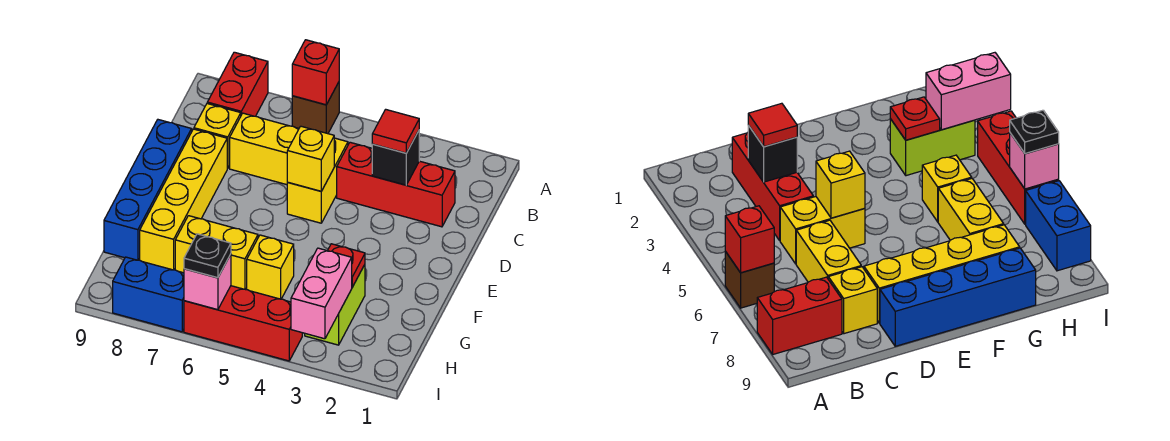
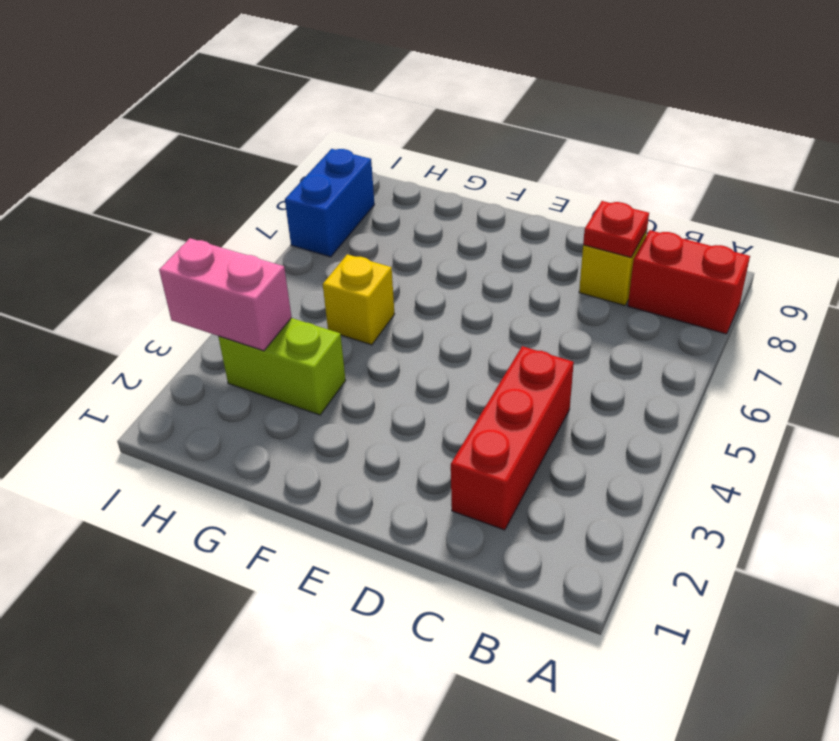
red 1x1 plate [583,201,649,257] -> red 1x1 plate moved to [328,244,365,287]
none -> brown 1x1 brick [292,82,339,134]
none -> yellow 1x2 brick [287,138,348,223]
none -> yellow 1x2 brick [230,113,299,185]

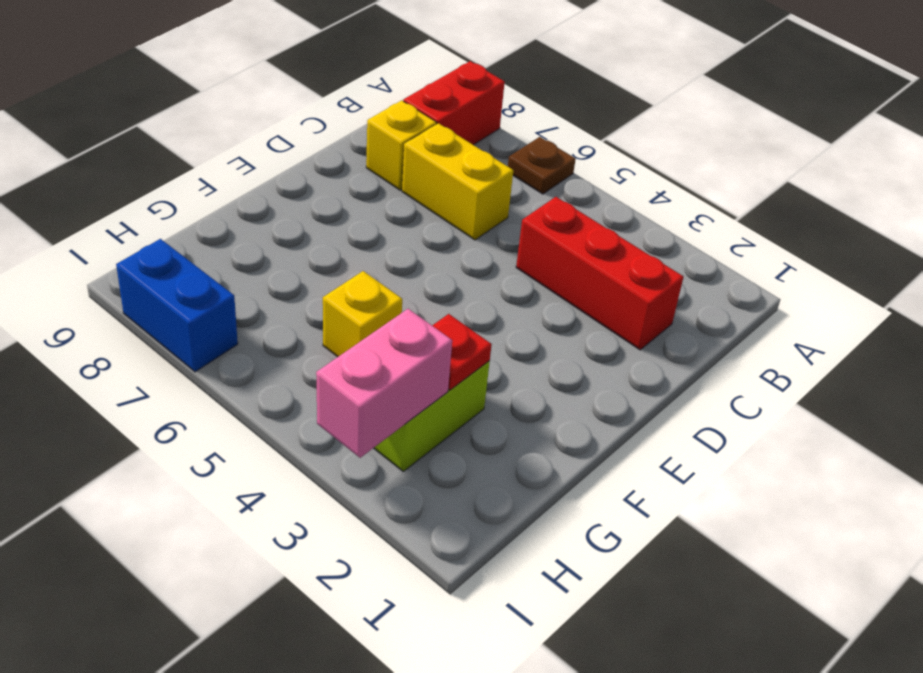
brown 1x1 plate [508,137,576,194] -> brown 1x1 brick [292,82,339,134]
none -> yellow 1x2 brick [287,138,348,223]
none -> yellow 1x4 brick [140,129,227,270]
none -> blue 1x4 brick [104,120,192,260]

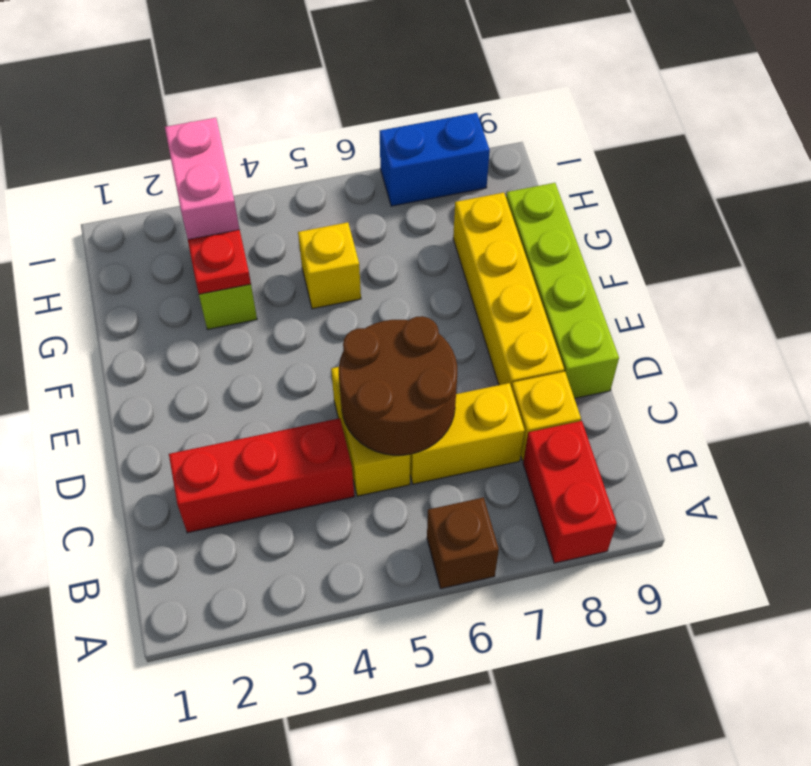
brown 2x2 round brick [339,316,457,455] -> yellow 1x1 brick [287,126,334,191]
lime 1x4 brick [506,183,619,398] -> blue 1x4 brick [104,120,192,260]
none -> yellow 1x2 brick [175,216,258,289]
none -> red 1x3 brick [184,286,302,361]
none -> red 1x1 brick [292,40,339,105]

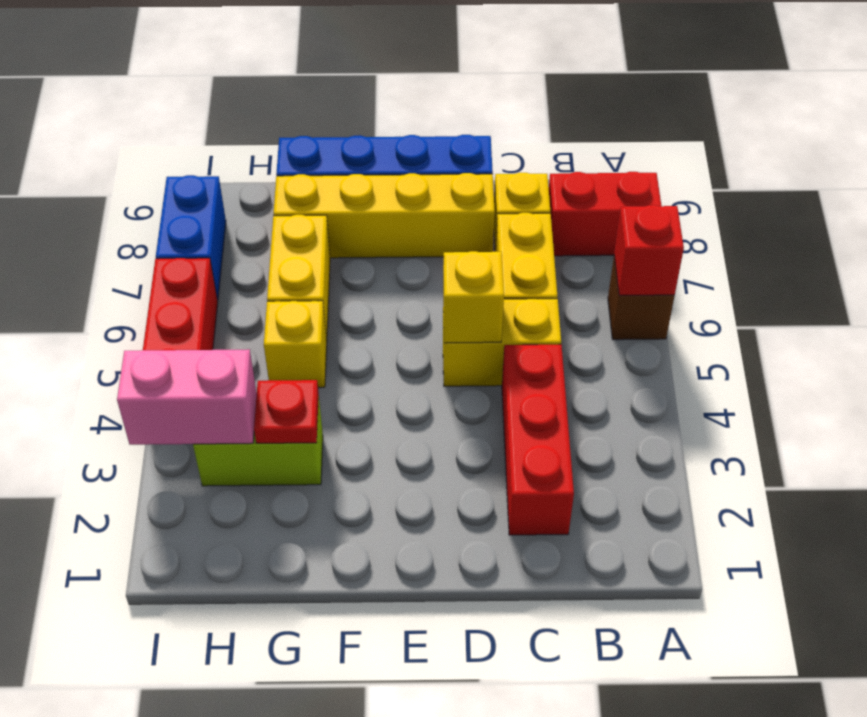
none -> black 1x1 brick [372,131,419,185]
none -> pink 1x1 brick [184,254,231,310]
none -> red 1x1 tile [372,109,419,153]

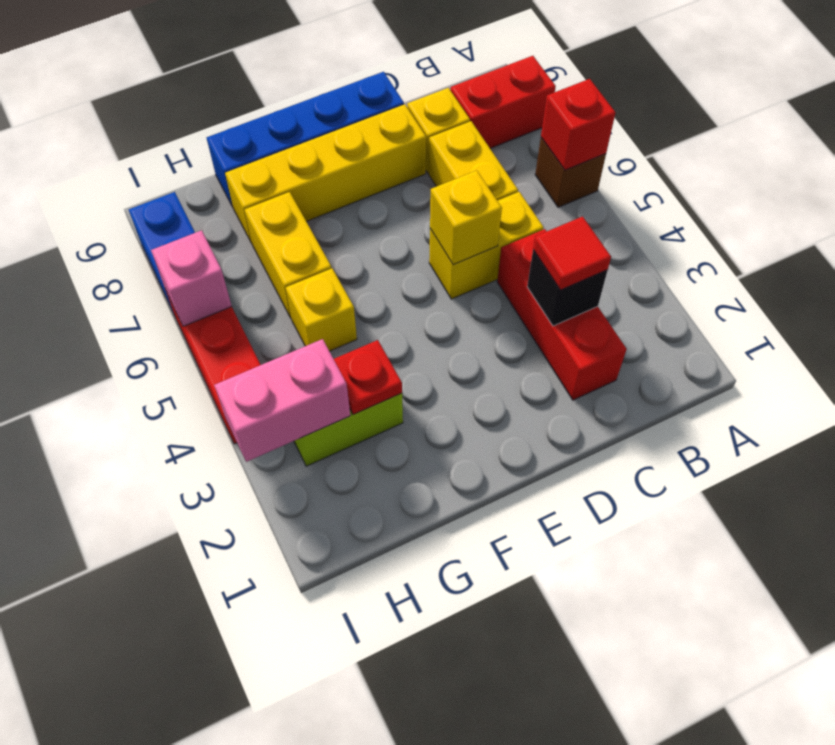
none -> black 1x1 plate [184,234,231,278]

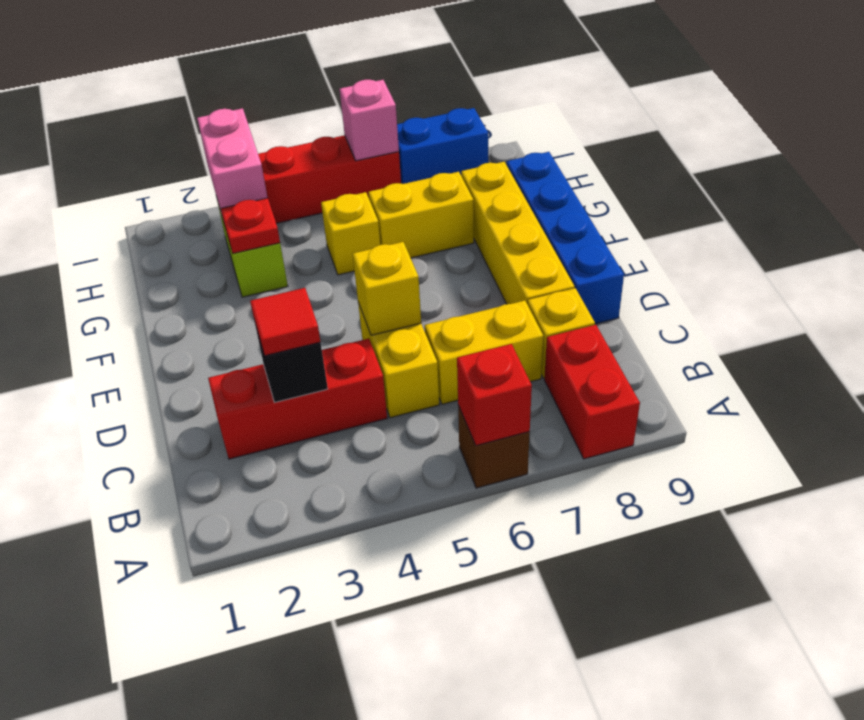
none -> black 1x1 plate [184,234,231,278]

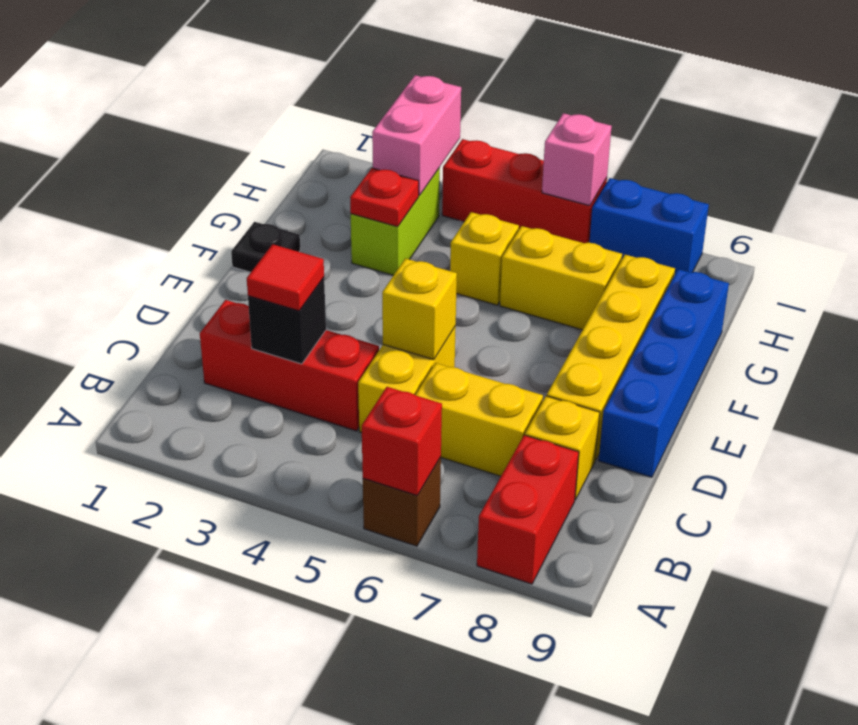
black 1x1 plate [231,222,300,272] -> black 1x1 plate moved to [184,234,231,278]

